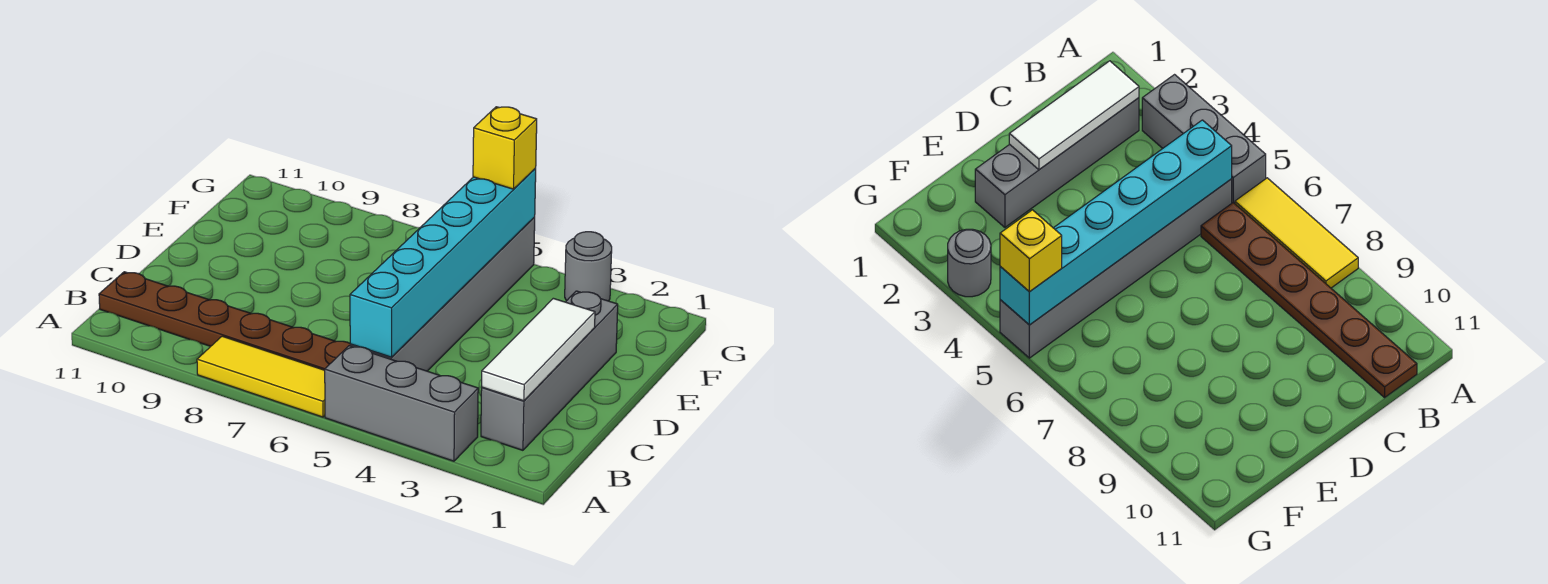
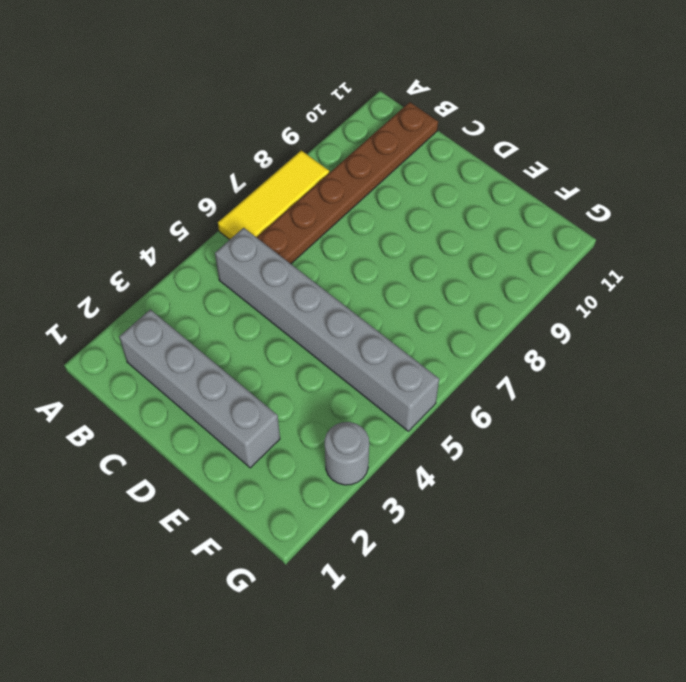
none -> grey 1x3 brick [325,346,478,461]
none -> white 1x3 tile [482,298,595,401]

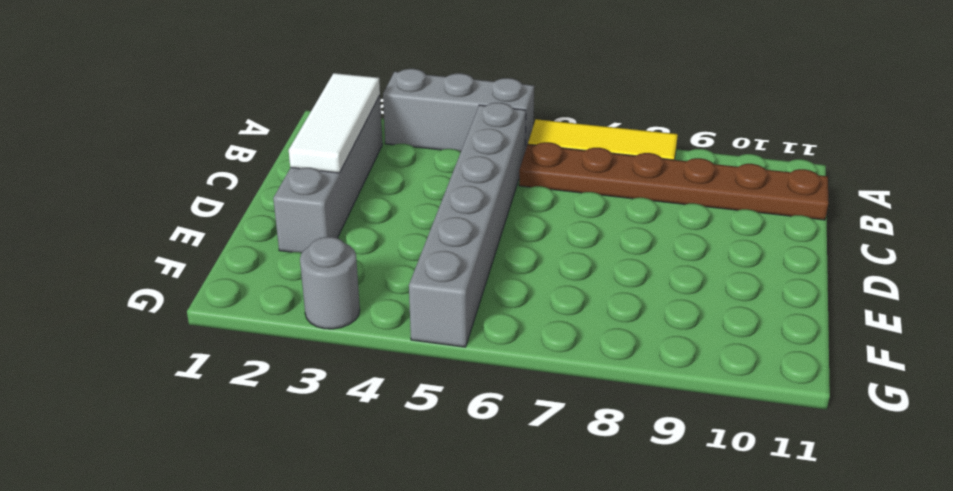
none -> cyan 1x6 brick [350,169,536,357]
none -> yellow 1x1 brick [473,107,537,189]

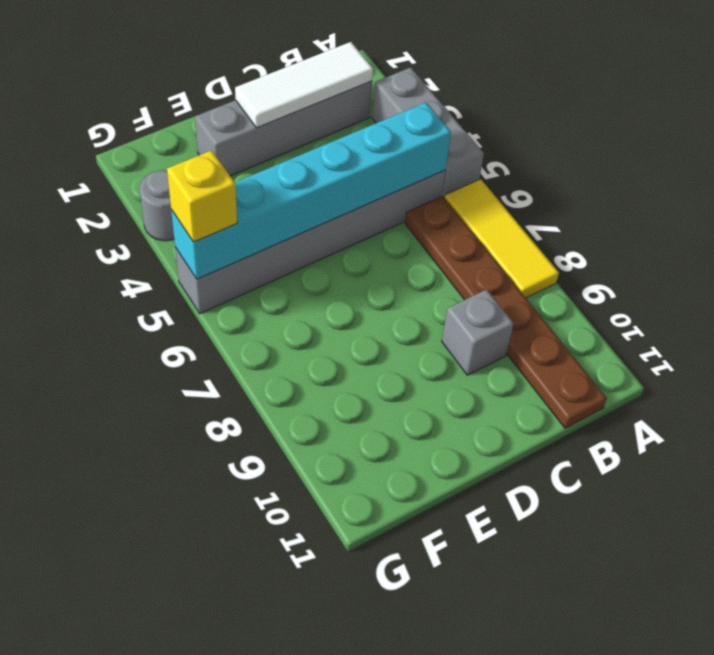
grey 1x1 brick [442,289,514,375] -> none

